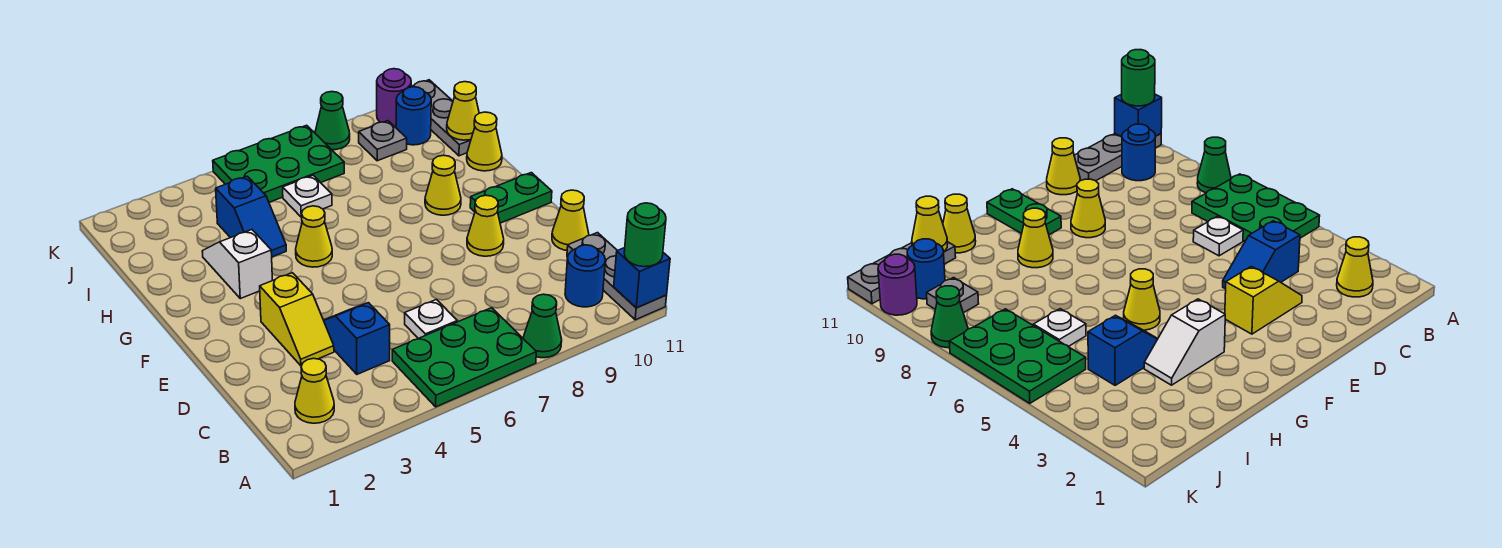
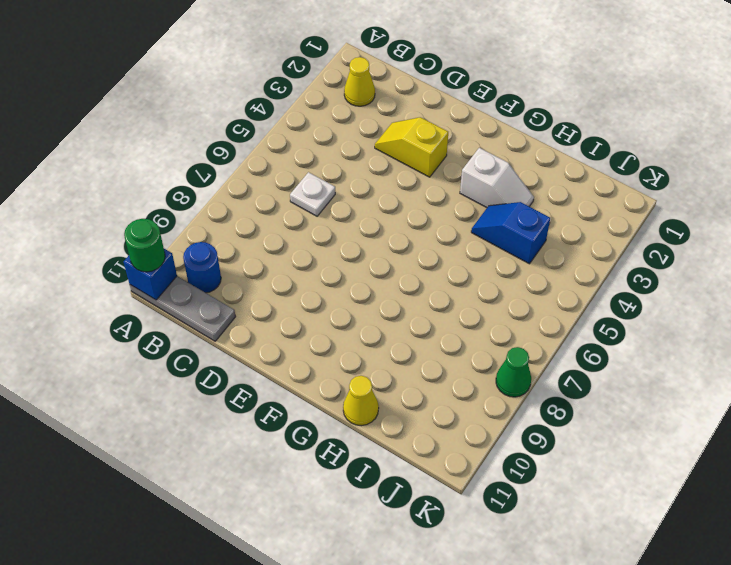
none -> green 2x3 plate [392,308,536,407]
none -> green 1x1 cone [523,294,562,358]
none -> blue 1x2 slope [324,303,390,374]

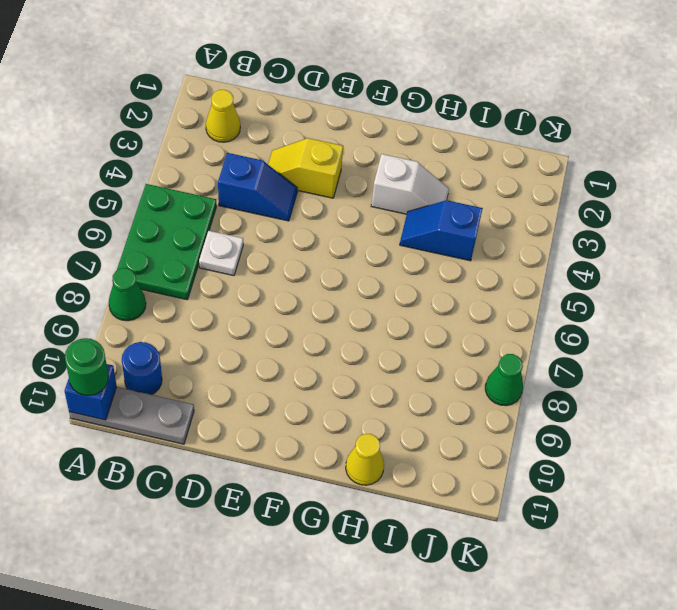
none -> yellow 1x1 cone [552,190,589,250]
none -> yellow 1x1 cone [467,195,504,256]
none -> green 1x2 plate [470,173,552,223]

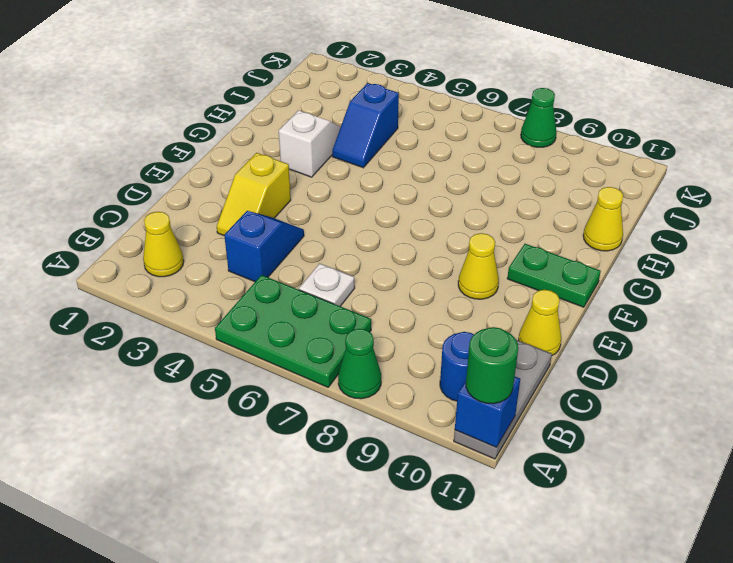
none -> yellow 1x1 cone [296,206,332,267]
none -> yellow 1x1 cone [425,155,461,215]
none -> white 1x1 plate [283,175,332,217]

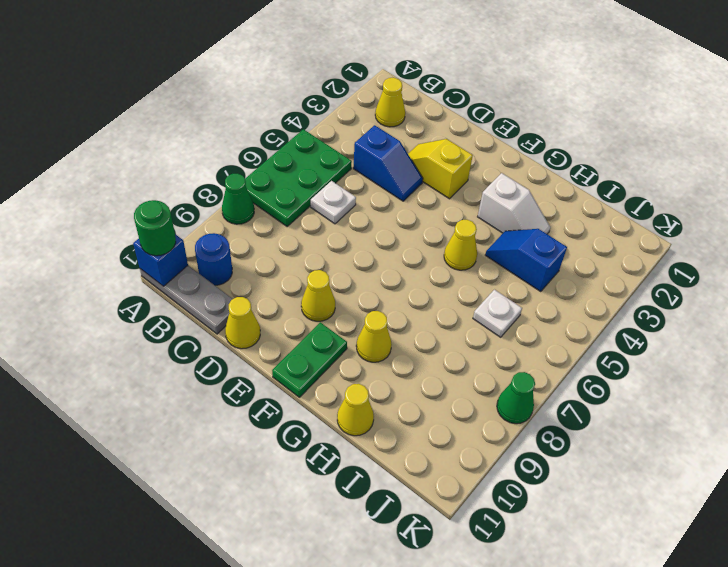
none -> grey 1x3 plate [411,80,471,156]
none -> green 2x3 plate [213,125,344,202]
none -> grey 1x1 plate [359,121,407,161]

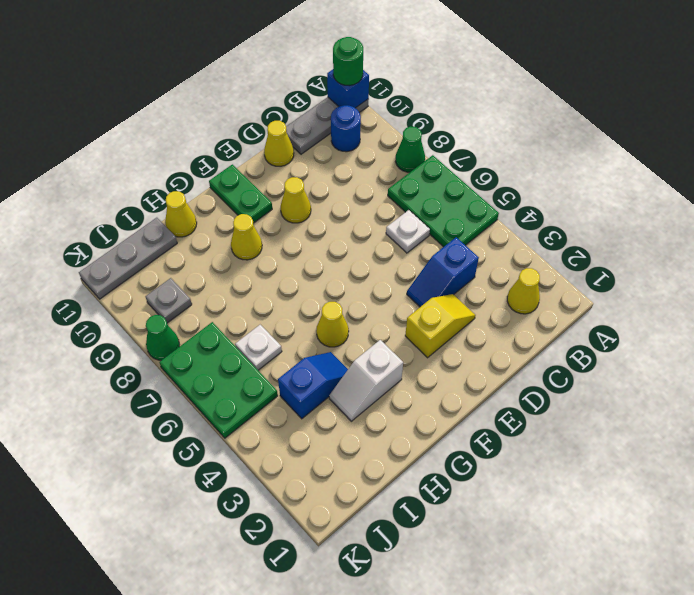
none -> blue 1x1 round brick [396,87,431,145]
none -> purple 1x1 round brick [377,69,411,126]
none -> yellow 1x1 cone [447,82,479,140]

